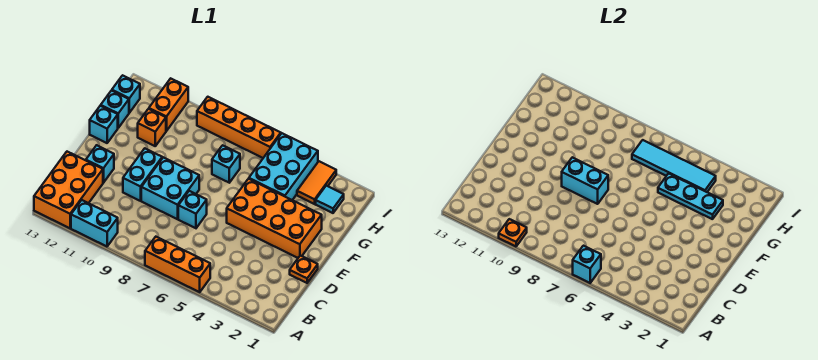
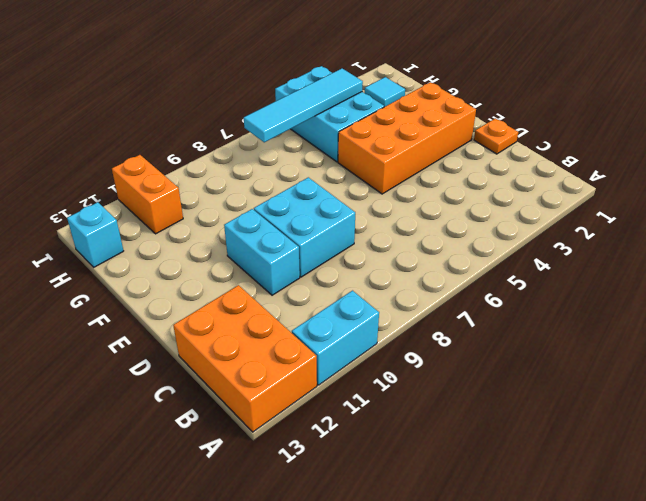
none -> orange 1x3 brick [145,237,210,292]
none -> cyan 1x1 brick [178,191,207,228]
none -> cyan 1x1 brick [86,145,114,183]

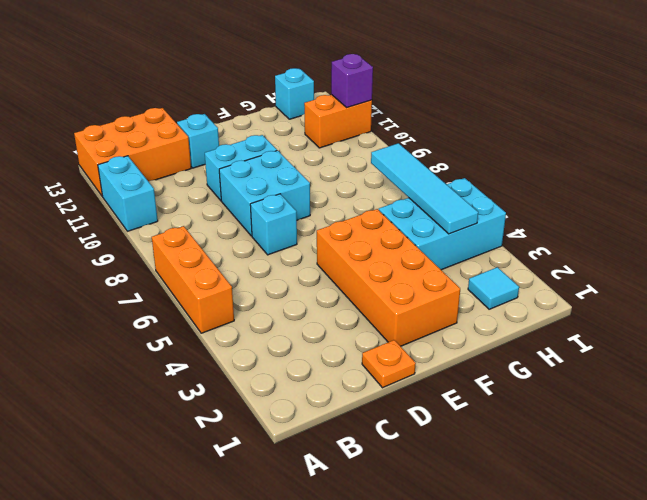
purple 1x1 brick [331,54,373,107] -> none
none -> cyan 1x1 brick [90,106,118,143]
none -> cyan 1x1 brick [212,145,240,183]
none -> orange 1x1 brick [138,109,166,146]

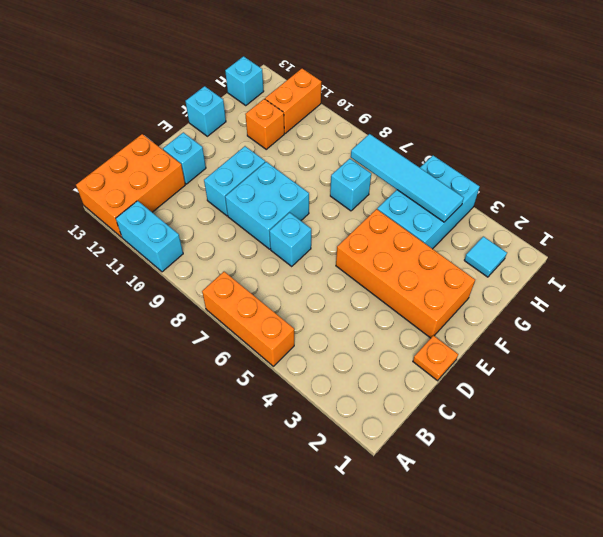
none -> cyan 1x1 brick [101,91,129,128]
none -> orange 1x2 tile [297,161,336,204]
none -> orange 1x4 brick [197,97,281,158]

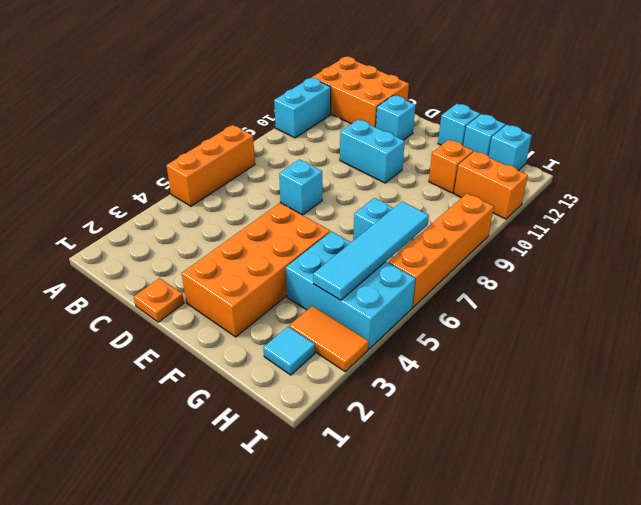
none -> cyan 2x2 brick [141,157,199,219]
none -> cyan 1x1 brick [573,246,601,283]
none -> orange 1x1 plate [499,219,527,246]

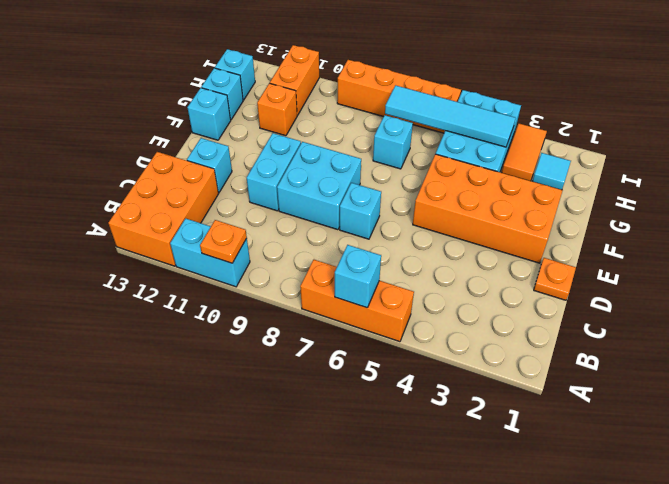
none -> cyan 1x2 brick [562,157,608,204]
none -> cyan 1x3 plate [658,173,723,219]

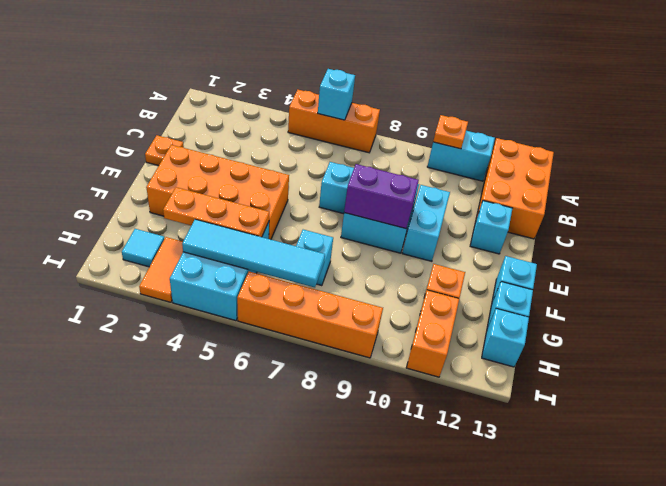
purple 1x2 brick [344,164,419,229] -> cyan 1x2 brick [562,157,608,204]
orange 1x3 plate [163,187,269,237] -> cyan 1x3 plate [658,173,723,219]

